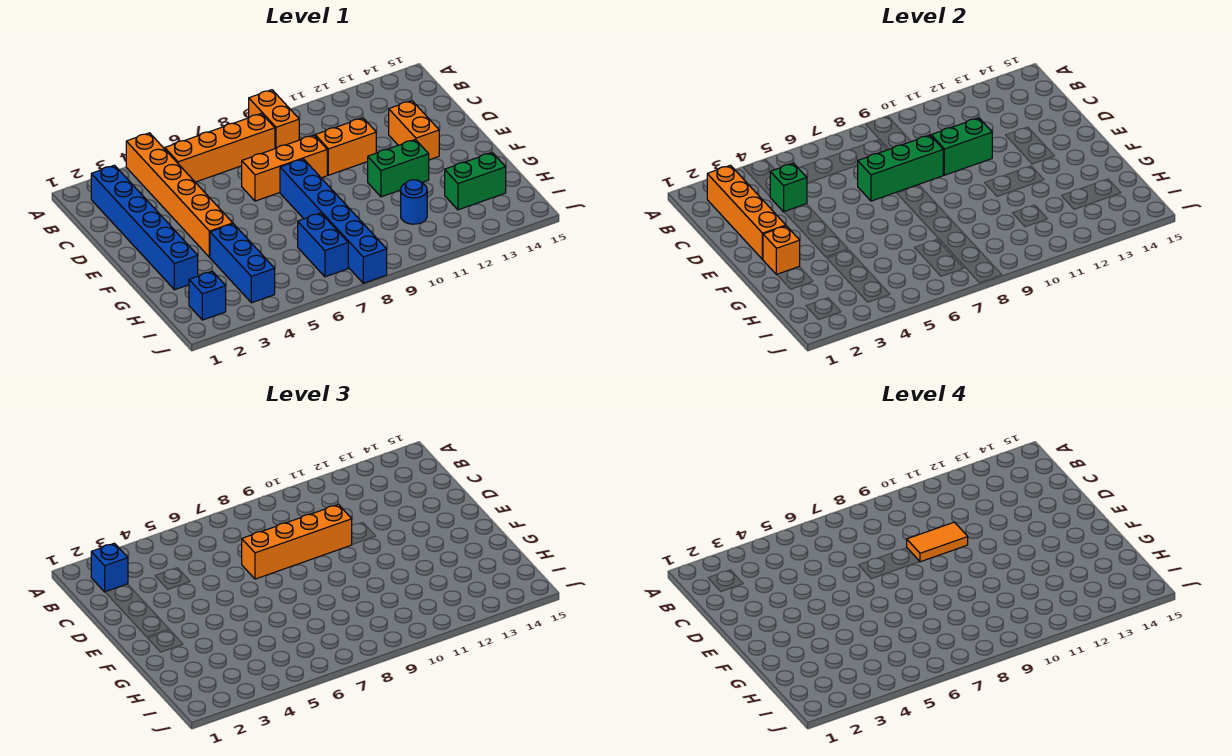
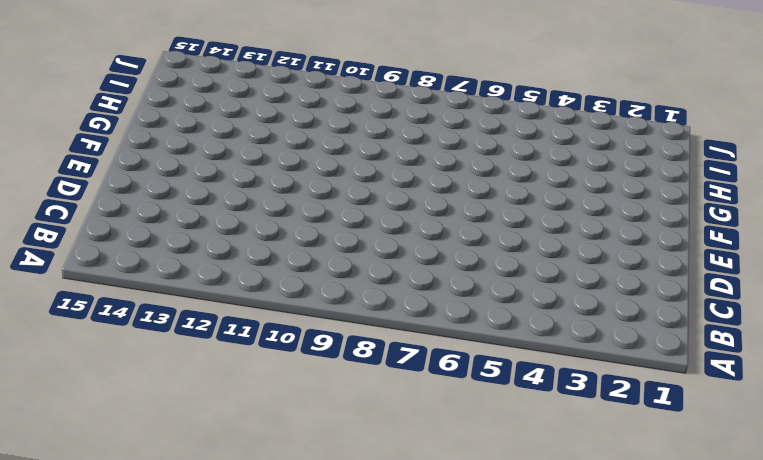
none -> orange 1x6 brick [126,133,233,257]
none -> orange 1x2 brick [249,90,299,149]
none -> blue 1x6 brick [91,165,198,290]

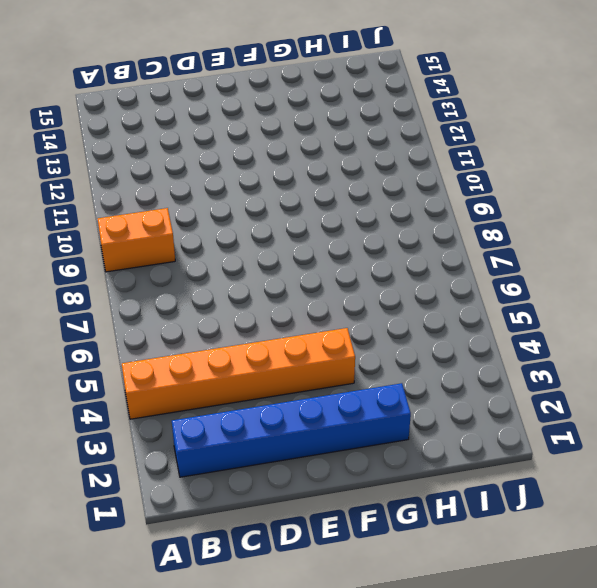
none -> orange 1x4 brick [165,114,275,182]
none -> orange 1x3 brick [242,135,327,201]
none -> orange 1x2 brick [315,118,376,175]

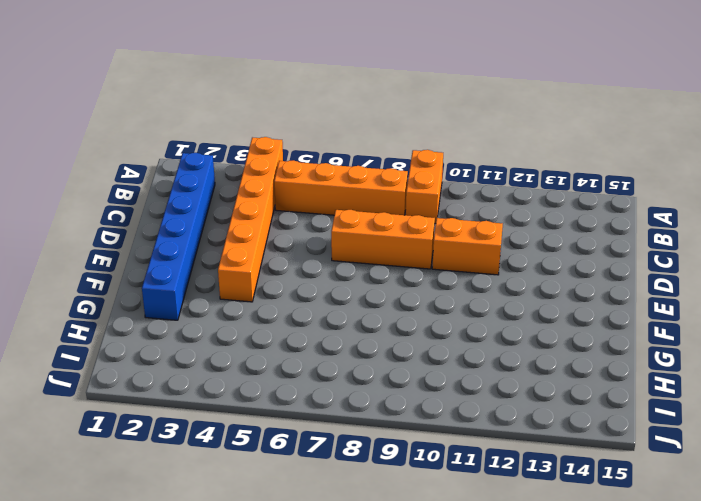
none -> orange 1x2 brick [389,101,439,160]
none -> blue 1x6 brick [280,159,387,283]
none -> green 1x2 brick [368,139,429,197]

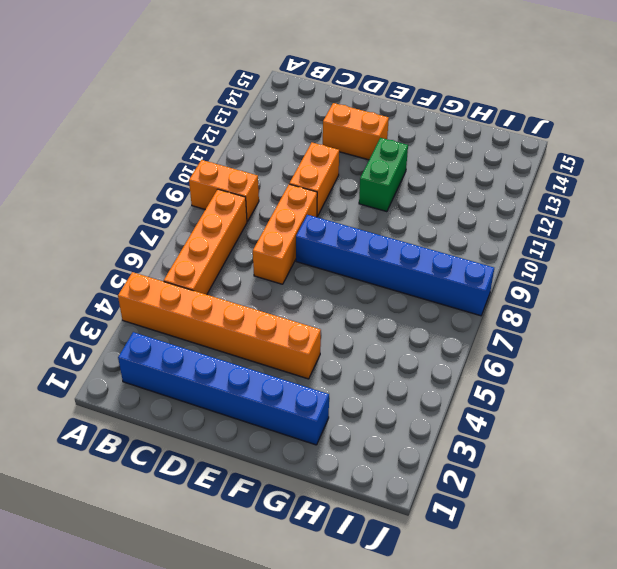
none -> blue 1x3 brick [210,224,275,303]
none -> blue 1x2 brick [298,213,348,277]
none -> blue 1x1 round brick [401,180,427,224]

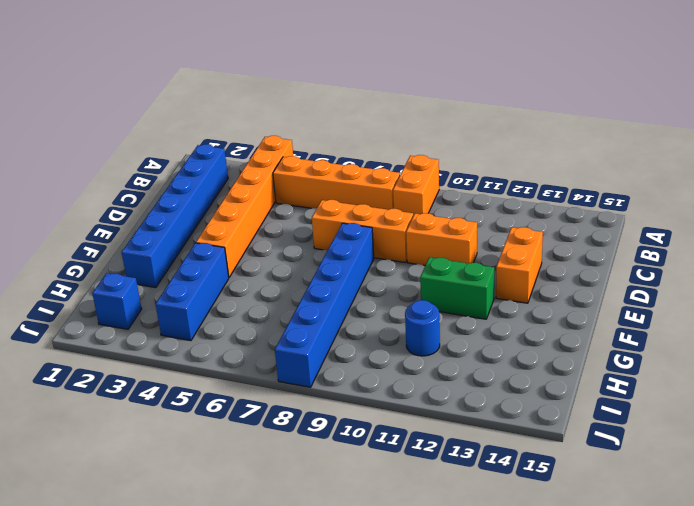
none -> blue 1x2 brick [298,213,348,277]
none -> green 1x2 brick [445,153,506,210]
none -> orange 1x4 brick [707,165,786,259]

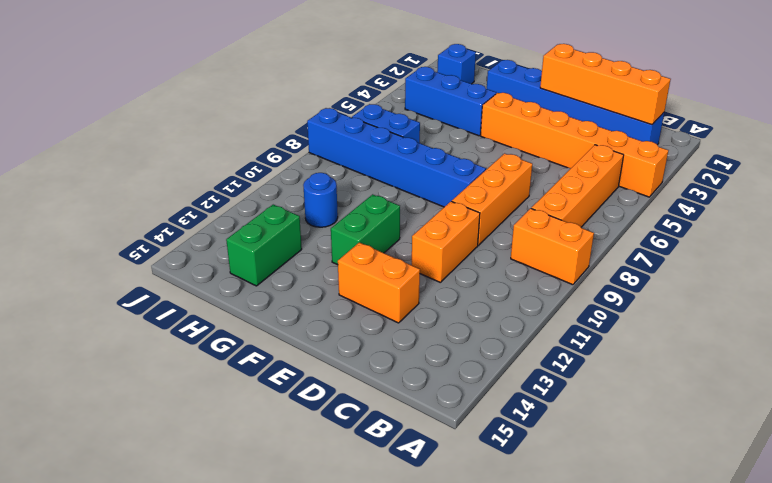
none -> green 1x1 brick [770,163,807,212]
none -> green 1x3 brick [857,135,943,201]
none -> green 1x2 brick [931,118,992,175]

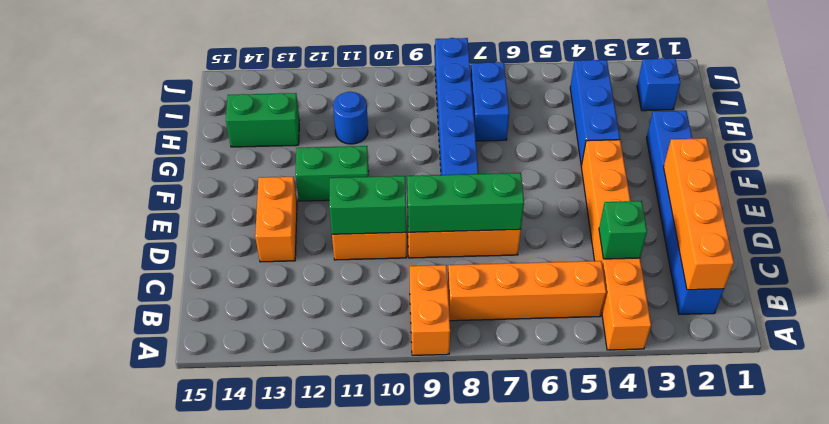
none -> orange 1x1 brick [763,226,800,275]
none -> blue 1x1 brick [91,543,128,592]
none -> orange 1x4 brick [242,504,352,579]

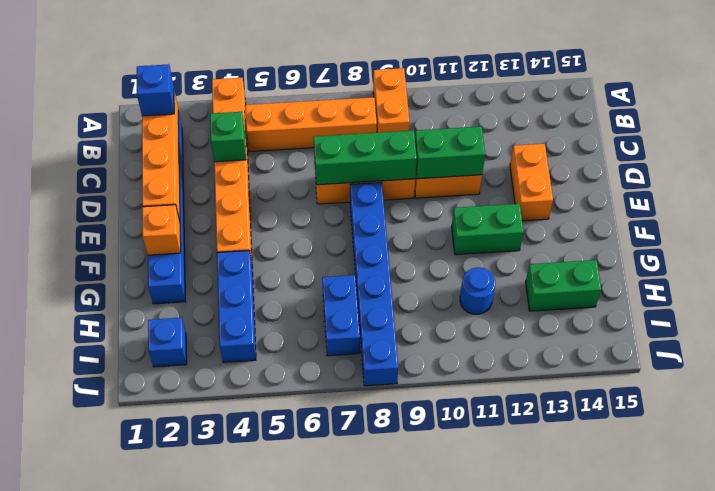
none -> orange 1x4 brick [242,504,352,579]
none -> orange 1x2 tile [907,522,968,562]

